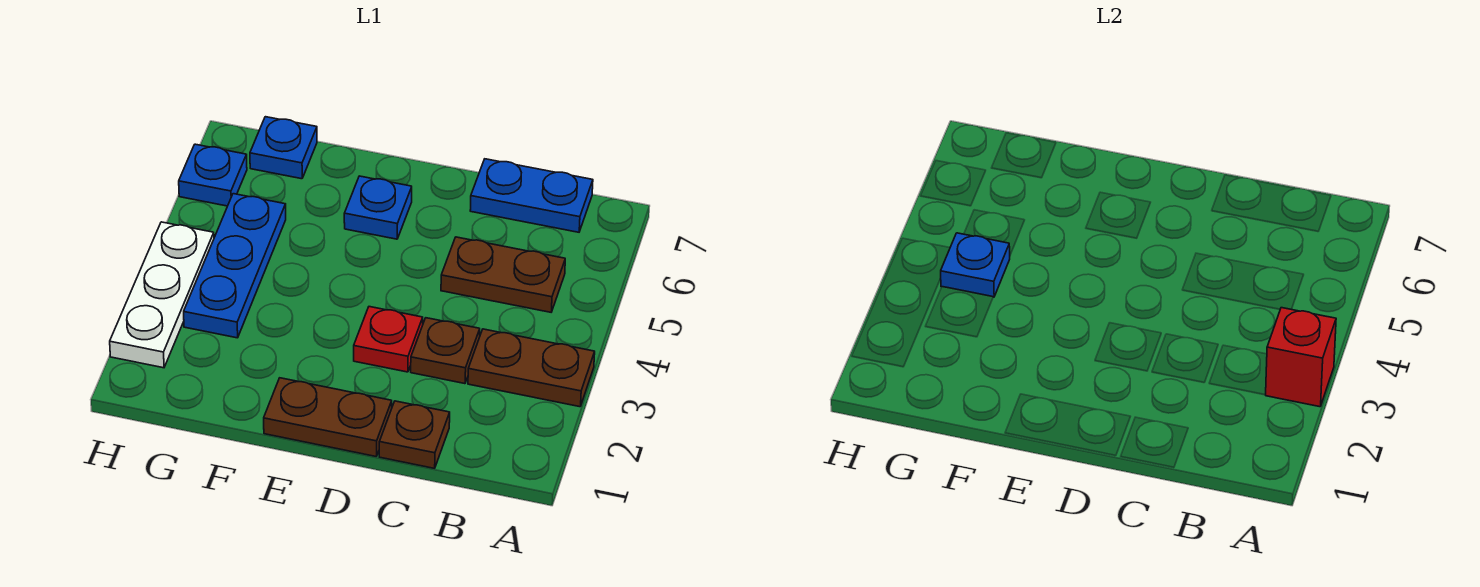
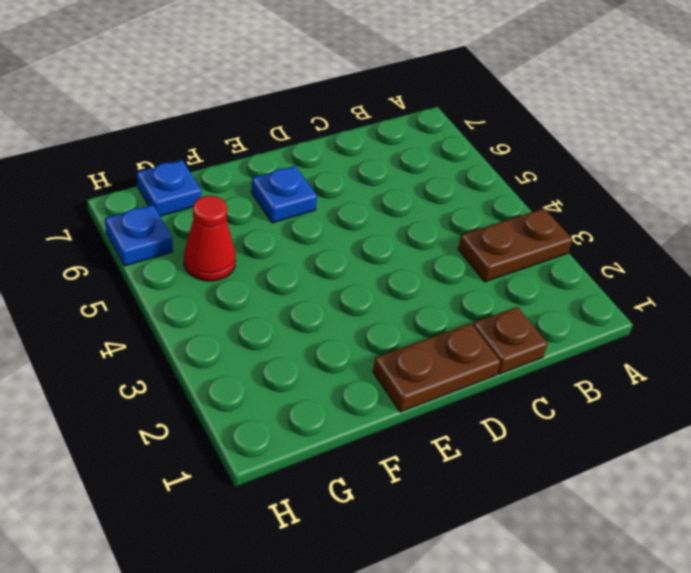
red 1x1 cone [184,196,236,281] -> blue 1x3 plate [184,194,286,338]
none -> brown 1x2 plate [441,237,565,312]
none -> blue 1x2 plate [470,159,593,232]
none -> brown 1x1 plate [411,318,480,384]

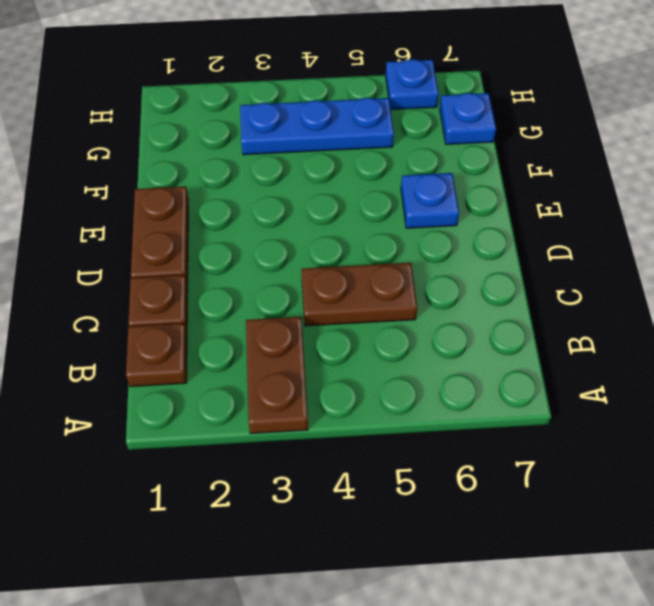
brown 1x1 plate [126,323,187,387] -> brown 1x1 plate moved to [411,318,480,384]
brown 1x2 plate [301,263,417,326] -> brown 1x2 plate turned to [441,237,565,312]
none -> blue 1x2 plate [470,159,593,232]
none -> red 1x1 plate [354,307,423,372]
none -> white 1x3 plate [110,222,214,368]

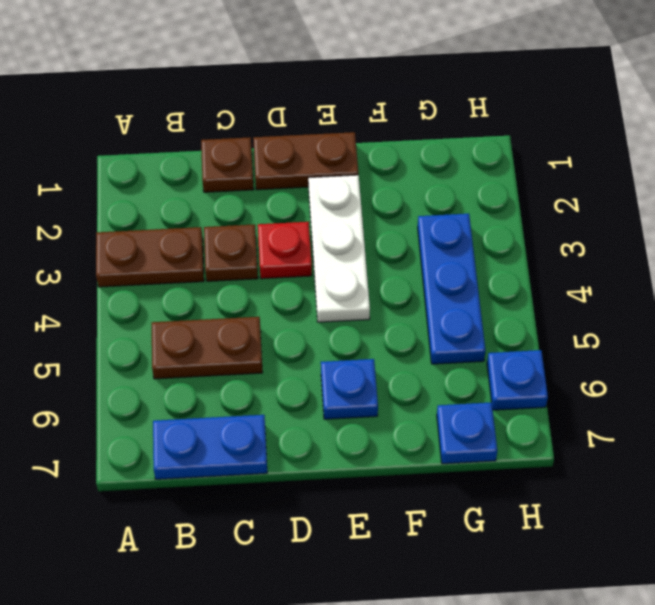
white 1x3 plate [308,175,370,322] -> white 1x3 plate moved to [110,222,214,368]
none -> red 1x1 brick [1266,308,1336,407]
none -> blue 1x1 plate [941,233,1010,297]

